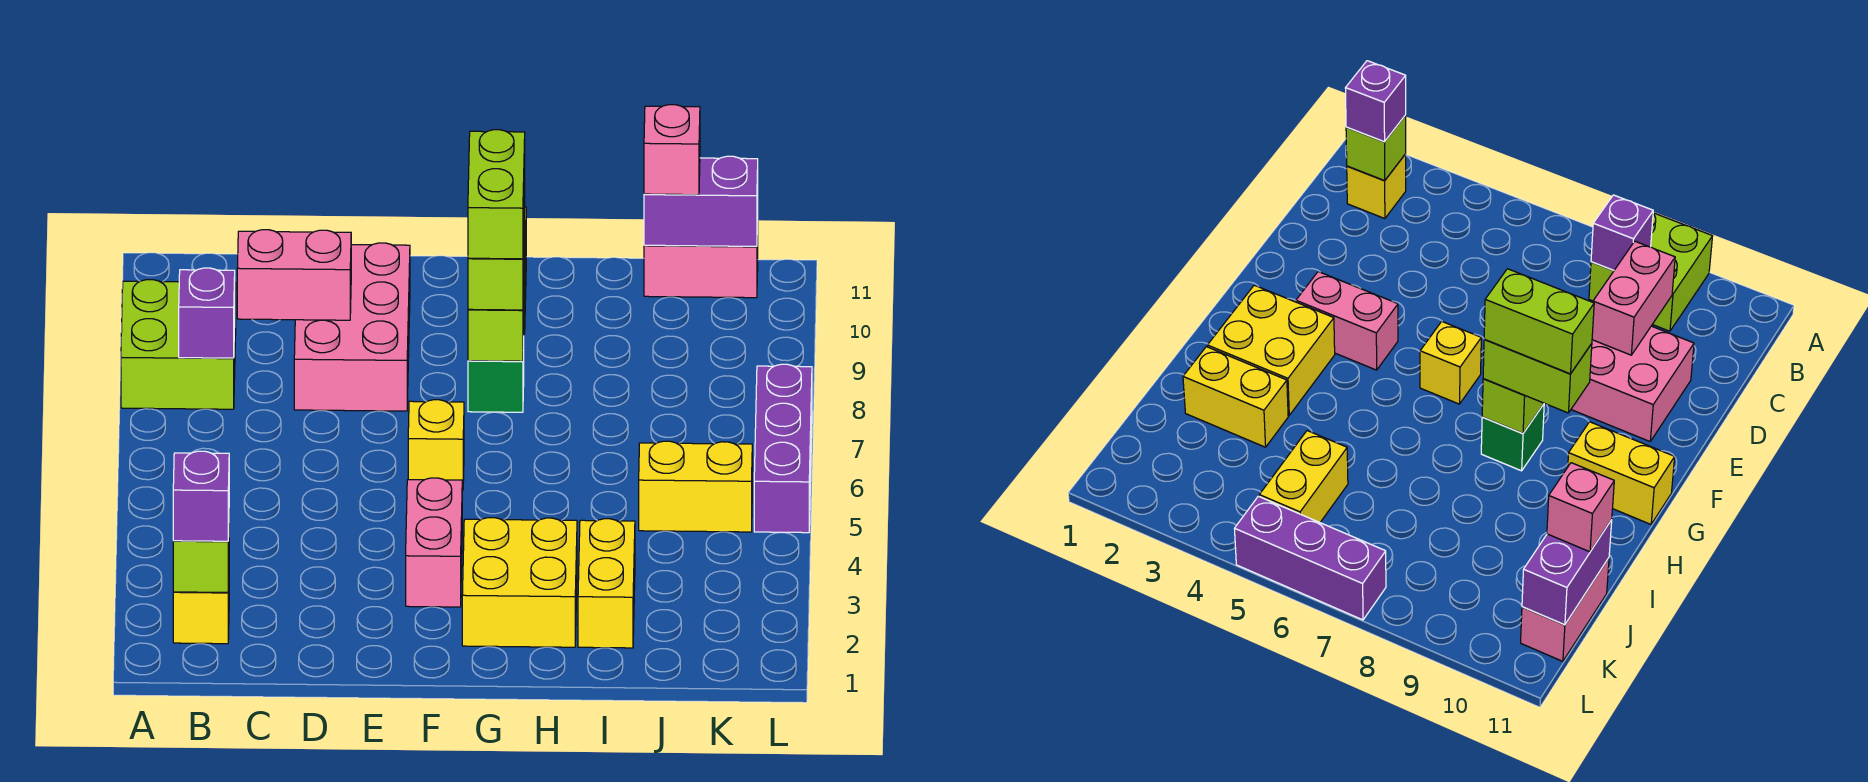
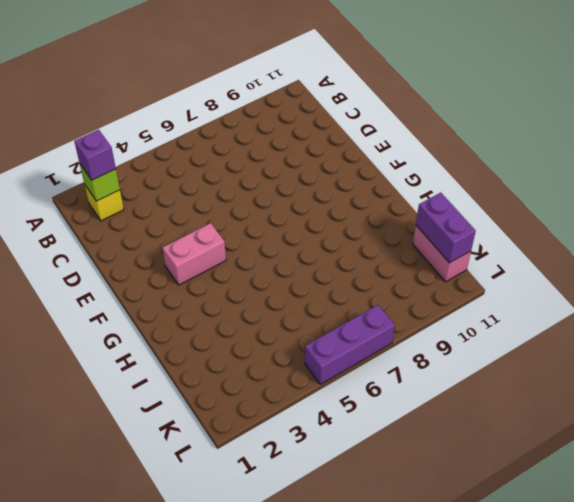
none -> lime 2x2 brick [121,280,236,409]
none -> pink 2x3 brick [294,243,410,411]
none -> yellow 1x1 brick [408,400,464,490]

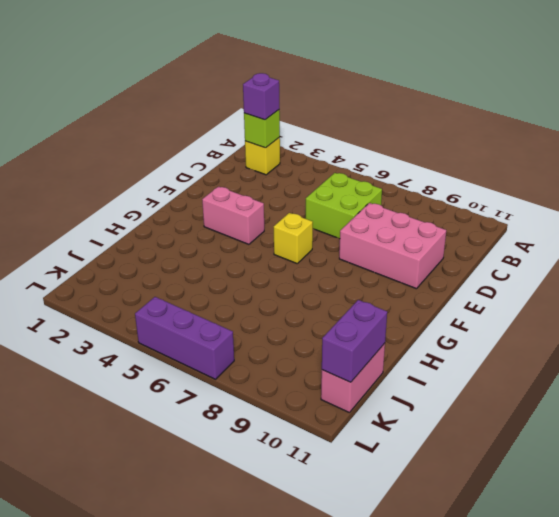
lime 2x2 brick [305,173,382,239] -> lime 2x2 brick moved to [121,280,236,409]
none -> yellow 2x2 brick [462,518,577,647]
none -> green 1x1 brick [468,337,524,412]
none -> yellow 1x2 brick [1568,422,1675,524]

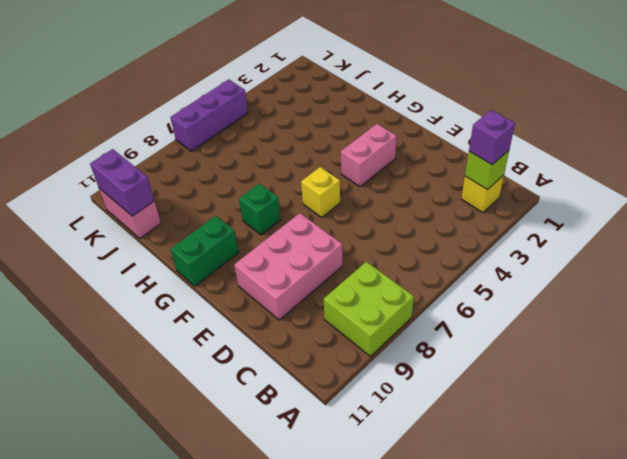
green 1x2 brick [171,216,238,286] -> yellow 1x2 brick [1568,422,1675,524]
none -> yellow 2x2 brick [462,518,577,647]
none -> yellow 1x2 brick [578,519,635,648]
none -> yellow 1x2 brick [639,441,752,532]

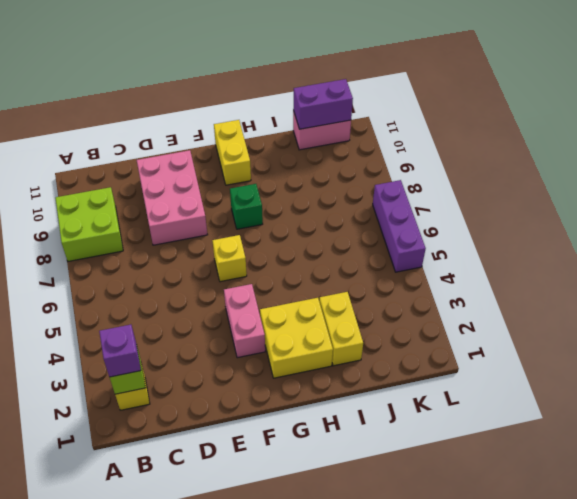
none -> yellow 1x2 brick [639,441,752,532]
none -> purple 1x1 brick [179,268,235,358]
none -> pink 1x2 brick [237,230,351,320]

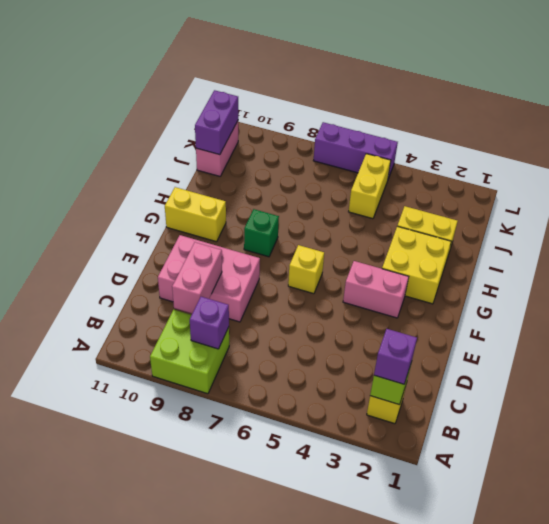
none -> lime 1x1 brick [468,285,524,361]
none -> lime 1x2 brick [468,191,525,310]
none -> pink 1x1 brick [644,105,700,195]

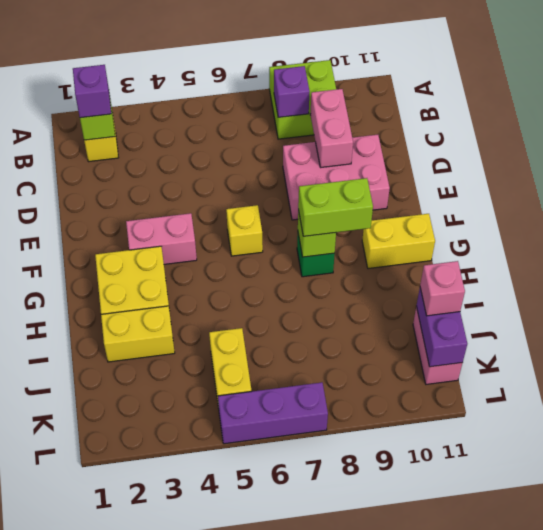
none -> lime 1x2 brick [468,130,525,259]

